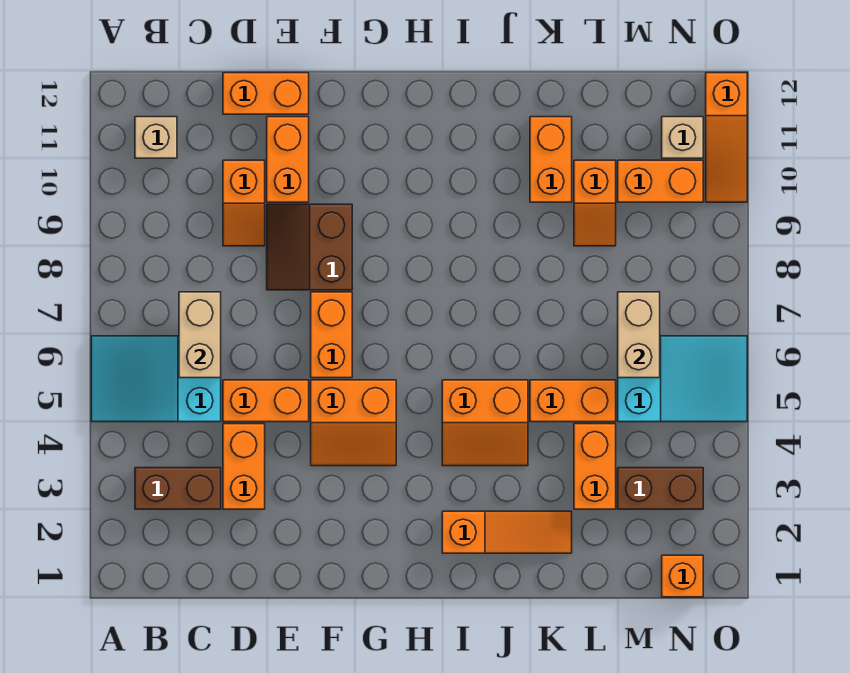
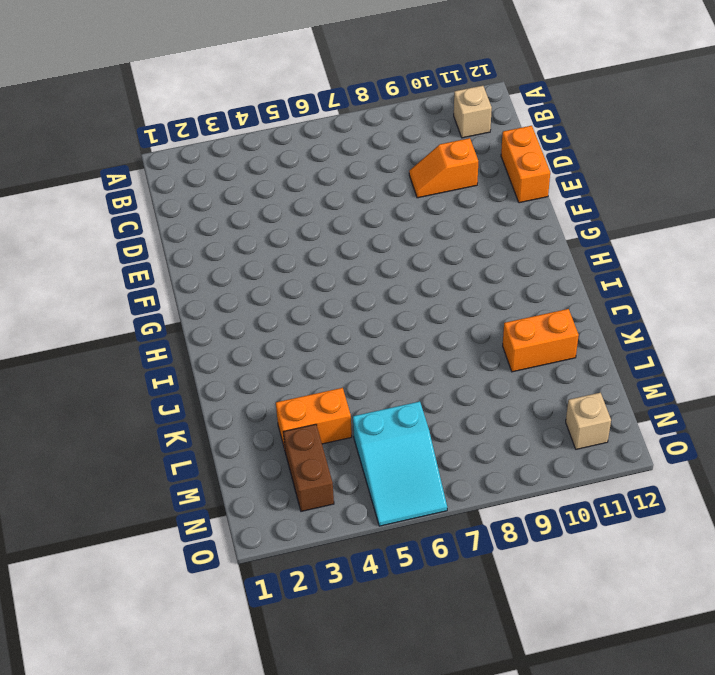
none -> cyan 2x3 slope [91,336,221,422]
none -> brown 1x2 brick [135,468,221,509]
none -> orange 1x2 brick [223,424,265,509]

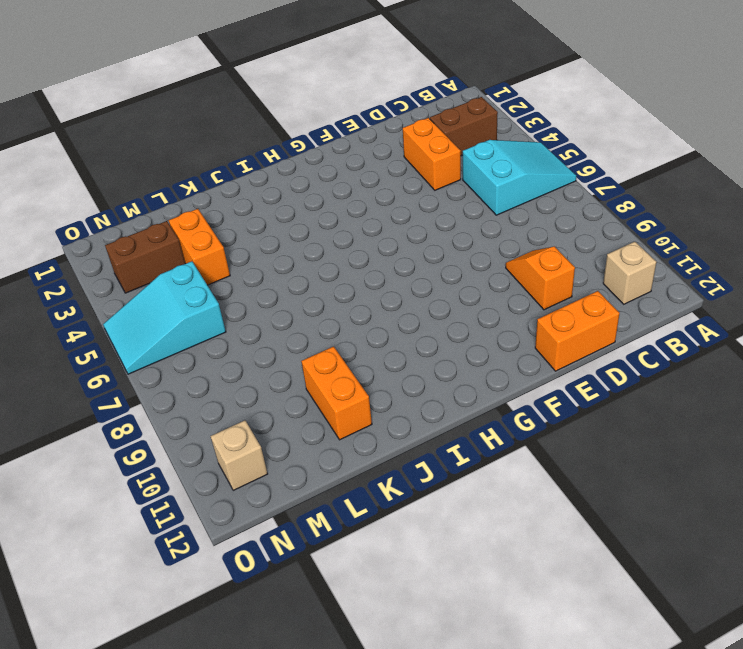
none -> orange 1x2 brick [223,380,309,422]
none -> brown 2x2 slope [267,204,352,290]
none -> orange 1x2 brick [267,117,309,202]

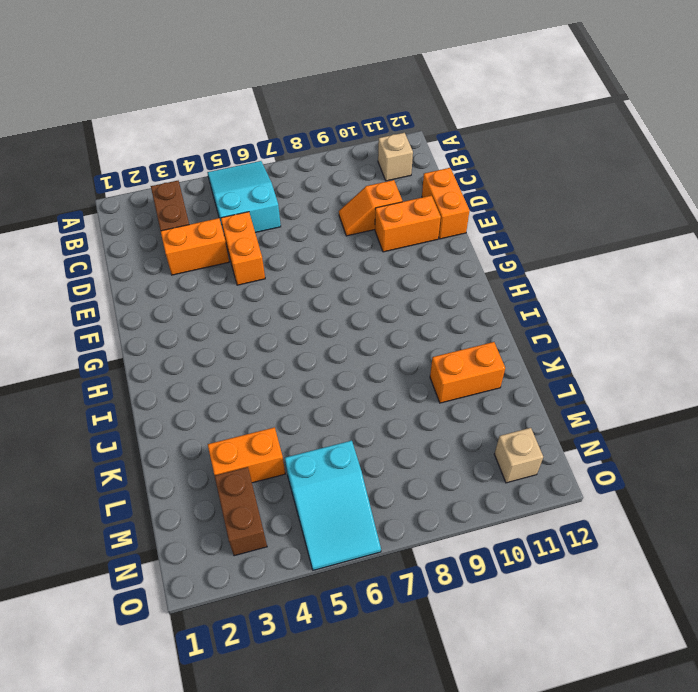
none -> brown 2x2 slope [267,204,352,290]
none -> orange 2x2 slope [311,380,396,466]
none -> orange 1x2 brick [311,292,352,378]

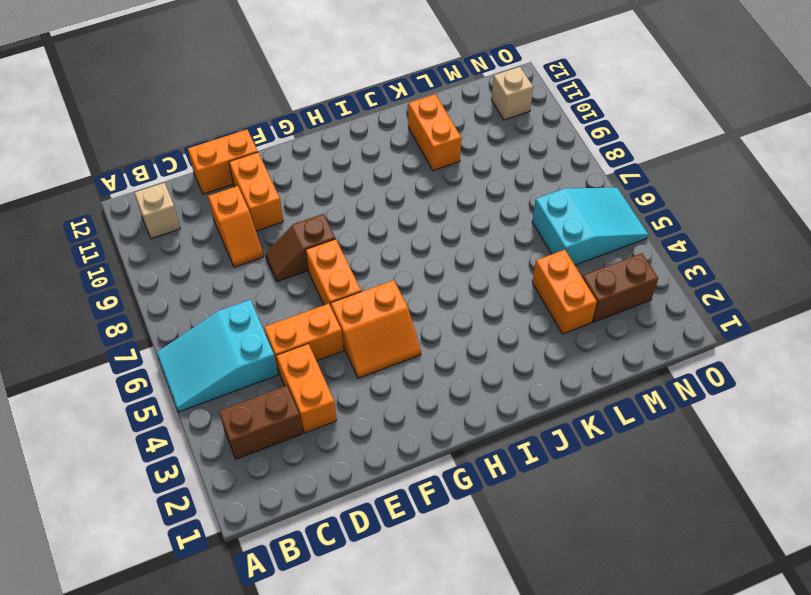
brown 1x2 slope [265,214,335,282] -> brown 2x2 slope [267,204,352,290]
none -> orange 1x3 slope [442,511,572,553]
none -> orange 2x2 slope [442,380,528,466]
none -> orange 1x2 brick [530,380,616,422]

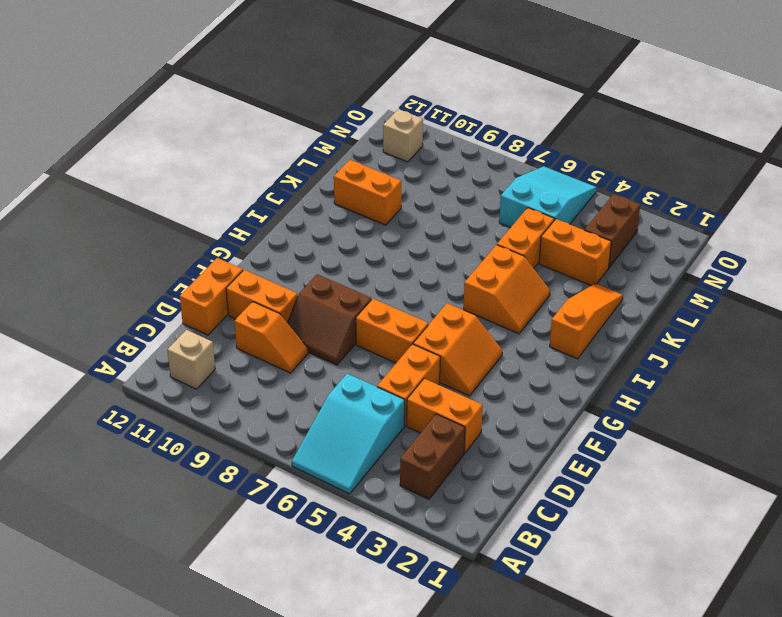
none -> orange 1x2 slope [574,160,616,246]
none -> orange 1x2 brick [618,160,703,202]
none -> orange 1x1 brick [662,555,703,597]

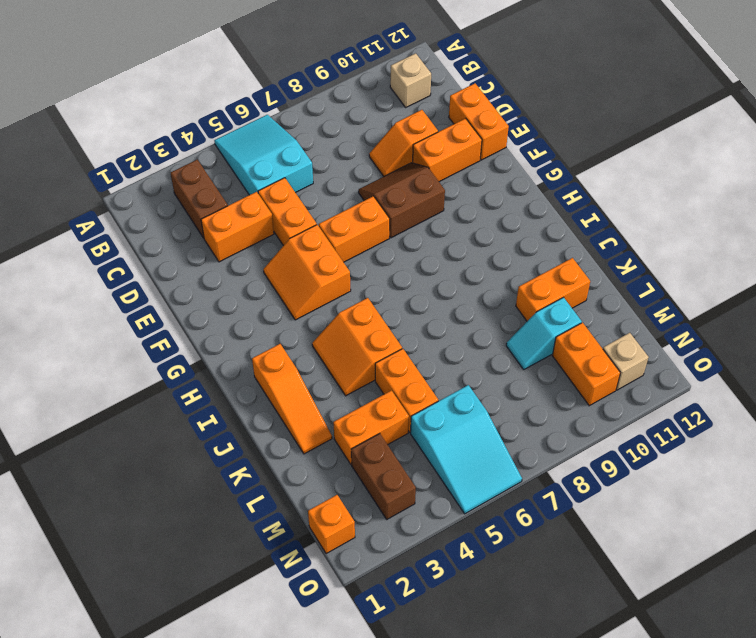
cyan 1x2 slope [506,297,582,369] -> orange 1x2 slope [574,160,616,246]
none -> orange 1x3 slope [706,73,747,202]
none -> tan 1x2 brick [179,292,221,378]
none -> tan 1x2 brick [618,292,660,378]

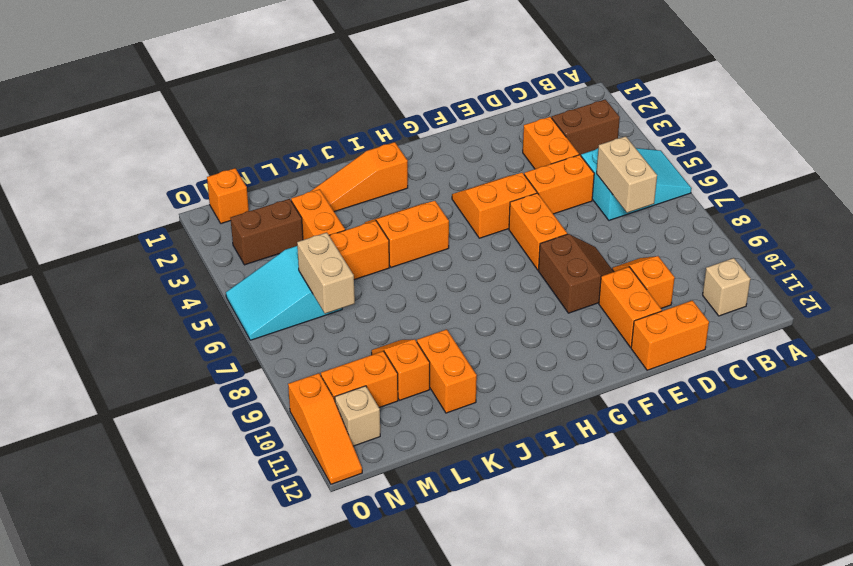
orange 1x3 slope [288,373,362,484] -> orange 1x3 slope turned to [706,73,747,202]

